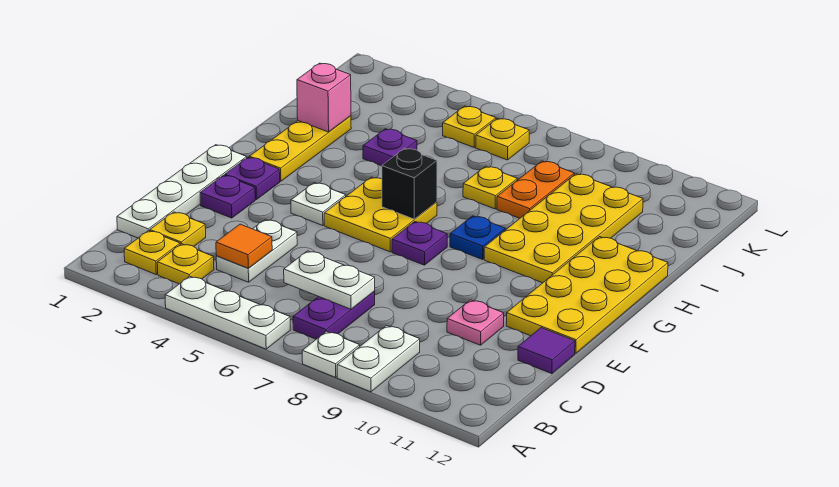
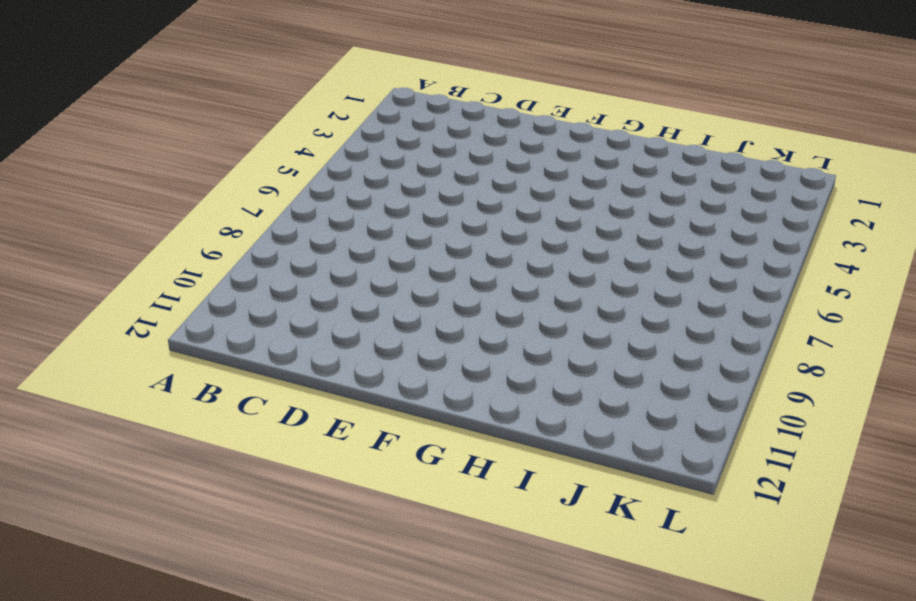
none -> white 1x3 plate [165,276,290,349]
none -> white 1x1 plate [302,331,360,377]
none -> white 1x2 plate [337,326,420,392]

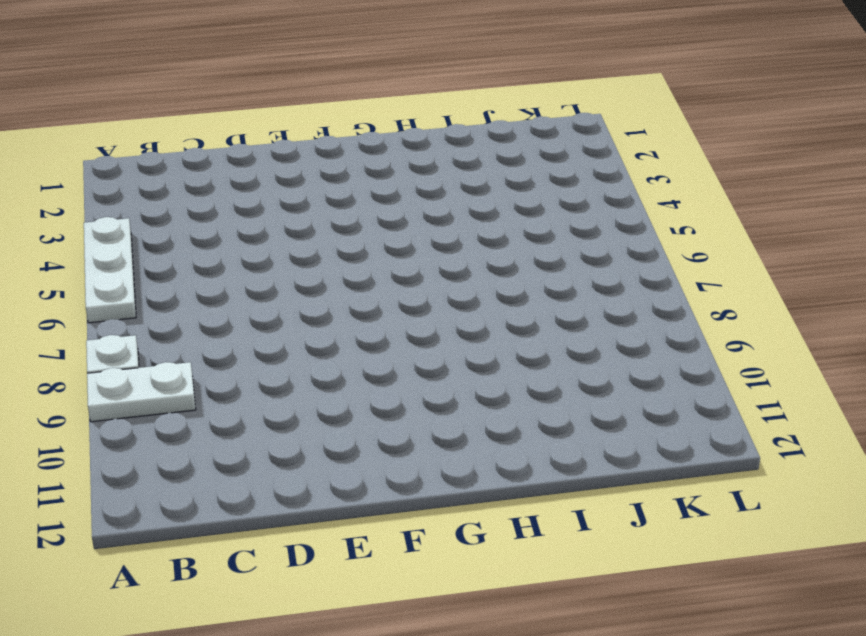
none -> yellow 1x1 plate [124,231,180,274]
none -> yellow 1x1 plate [157,244,214,284]
none -> purple 1x2 plate [293,292,375,339]

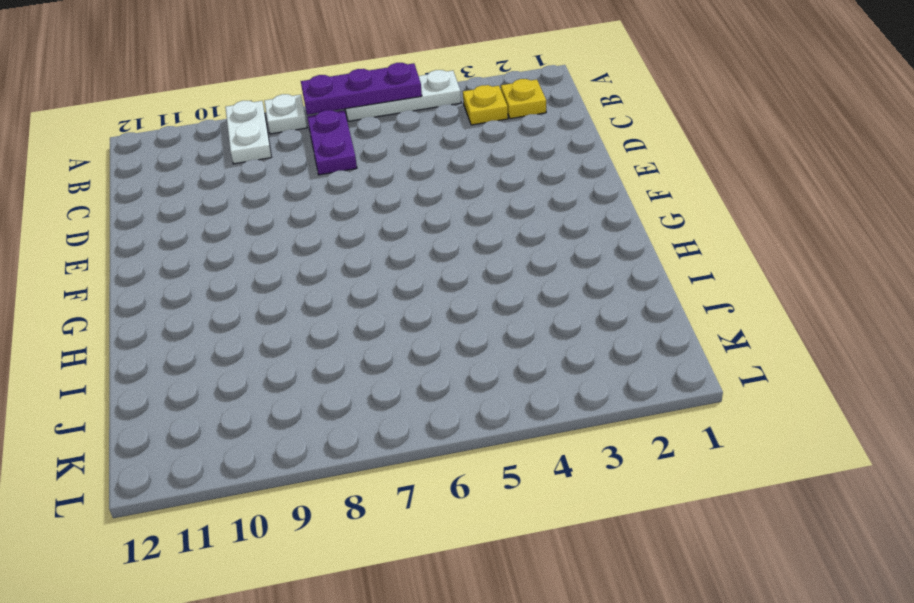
purple 1x3 plate [301,63,422,115] -> none
none -> white 1x4 plate [117,145,247,238]
none -> yellow 1x1 plate [150,212,206,246]
none -> white 1x2 plate [216,219,297,282]

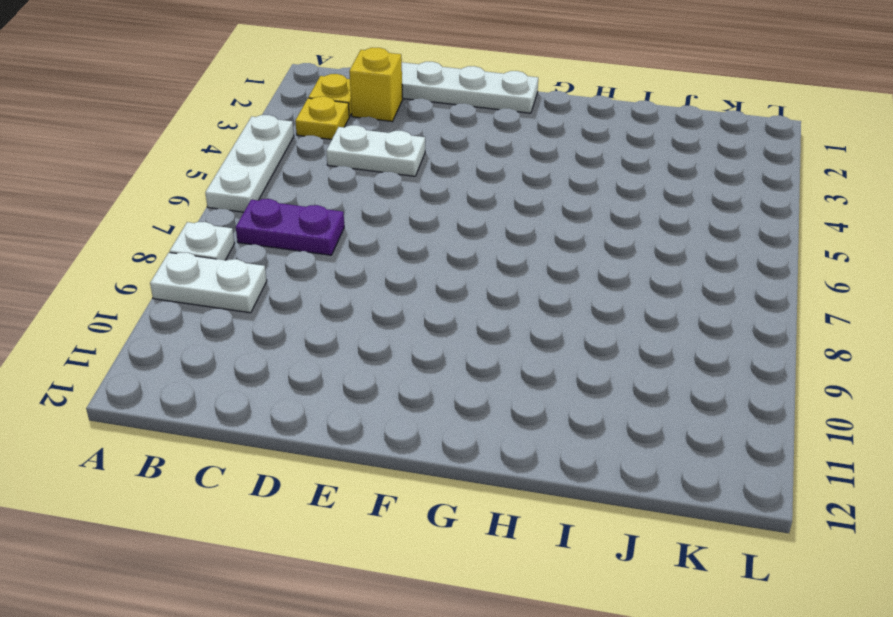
yellow 1x1 brick [349,47,403,121] -> yellow 1x1 plate [150,212,206,246]
none -> pink 1x1 plate [447,300,504,345]
none -> purple 1x1 tile [518,328,575,374]
none -> purple 1x1 plate [200,175,255,218]

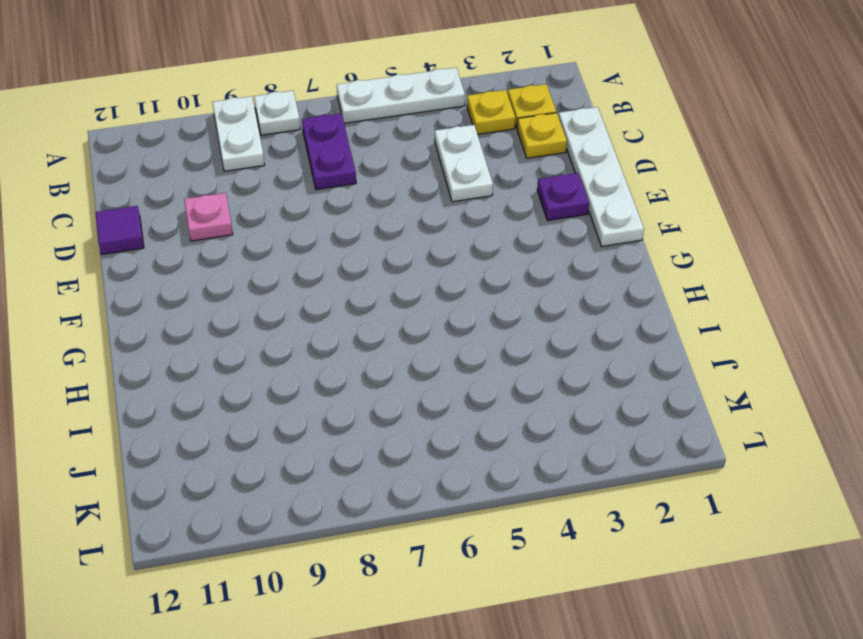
none -> yellow 2x4 plate [506,237,668,353]
none -> purple 1x1 plate [225,157,280,200]
none -> white 1x1 plate [291,183,346,226]

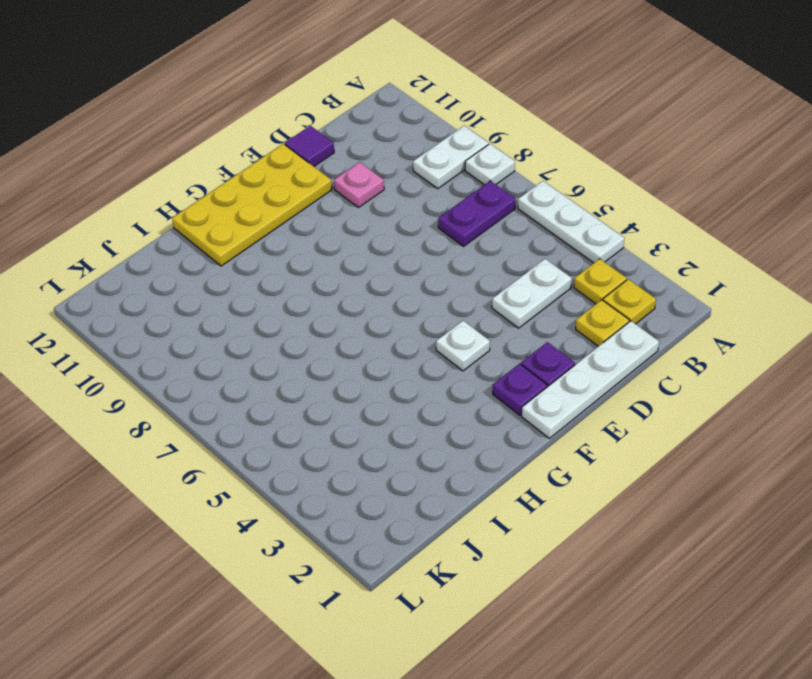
none -> yellow 2x2 plate [324,177,437,252]
none -> purple 1x1 plate [392,222,447,265]
none -> yellow 1x3 plate [249,116,351,181]

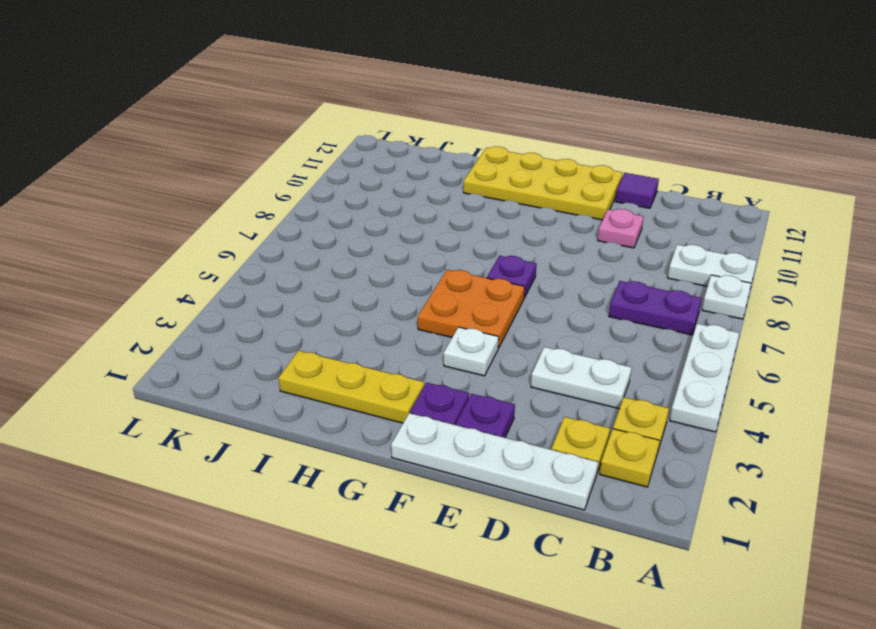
orange 2x2 plate [418,270,525,348] -> yellow 2x2 plate [324,177,437,252]
none -> blue 1x1 plate [450,216,505,259]
none -> yellow 2x4 plate [484,174,643,283]
none -> purple 1x1 plate [363,129,417,166]

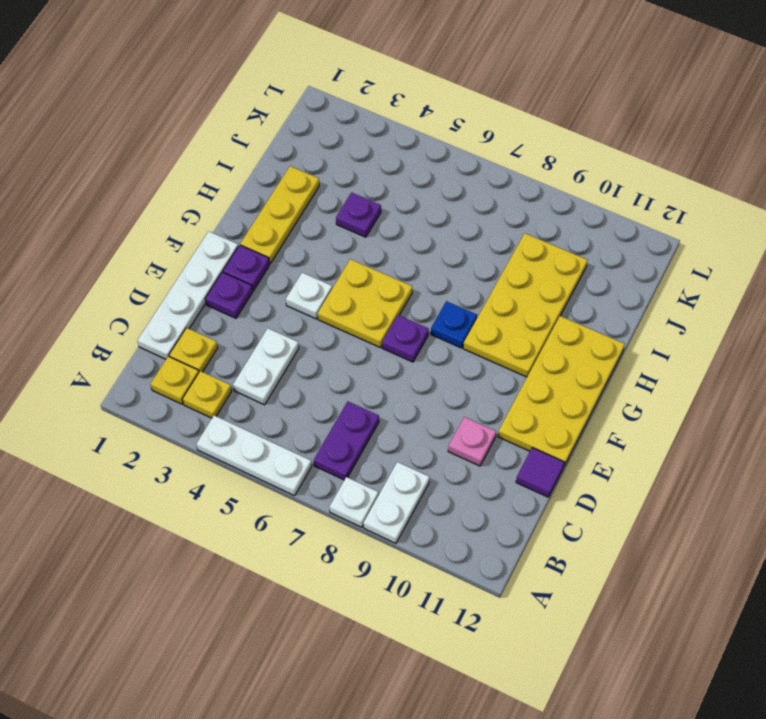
none -> yellow 1x1 plate [463,166,517,209]
none -> orange 1x2 plate [497,161,574,218]
none -> yellow 1x1 plate [443,106,496,147]

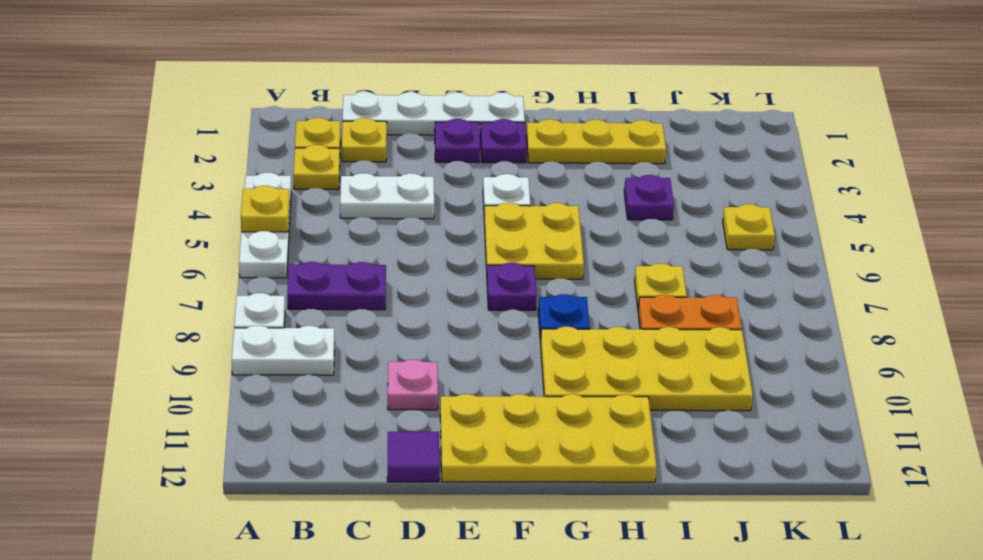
yellow 1x1 plate [241,186,290,232] -> yellow 1x1 plate moved to [476,118,529,160]
none -> orange 1x1 tile [216,224,272,268]
none -> white 1x2 plate [284,251,375,309]
none -> black 1x1 brick [382,148,437,219]

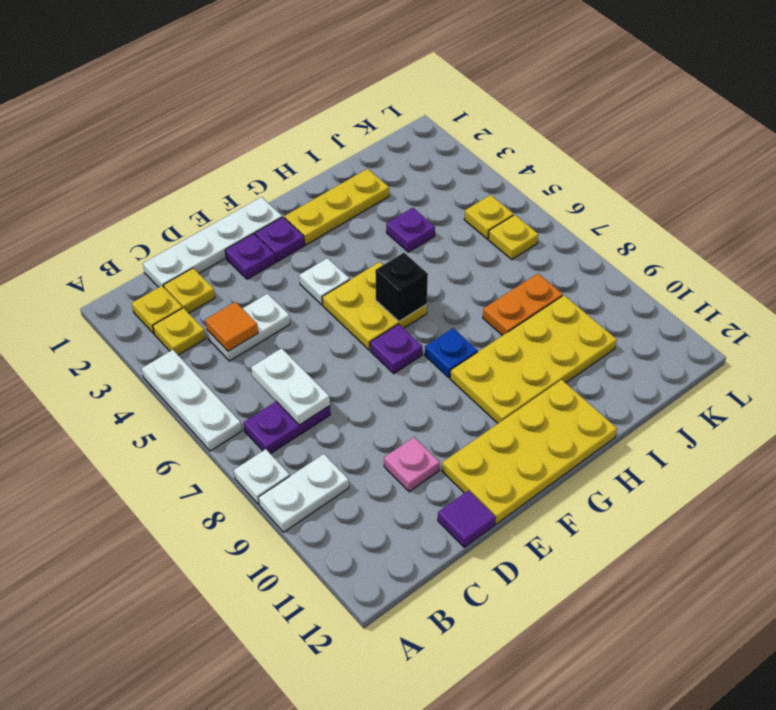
none -> yellow 1x1 plate [463,166,517,209]
none -> pink 1x1 brick [297,63,351,132]

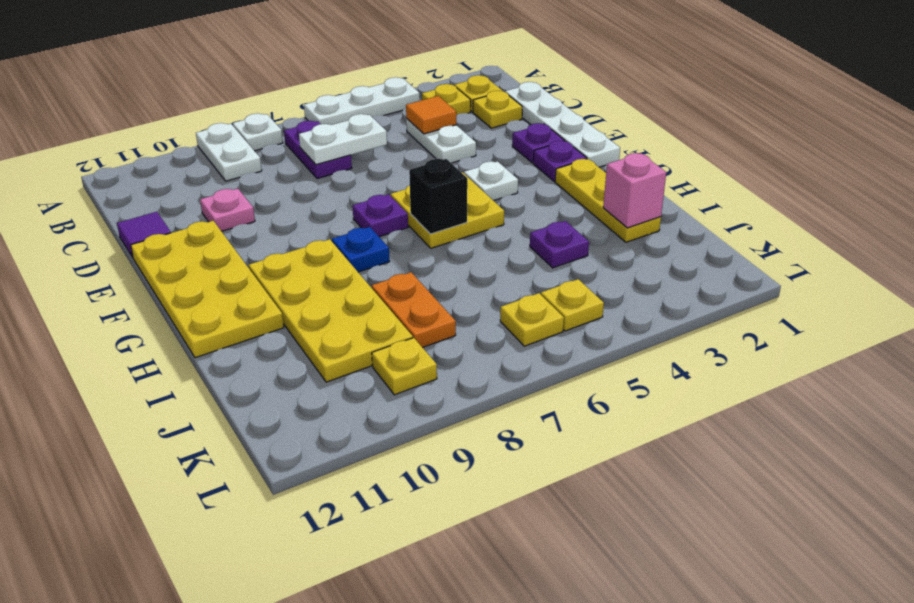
yellow 1x1 plate [372,338,437,395] -> yellow 1x1 plate moved to [463,166,517,209]

